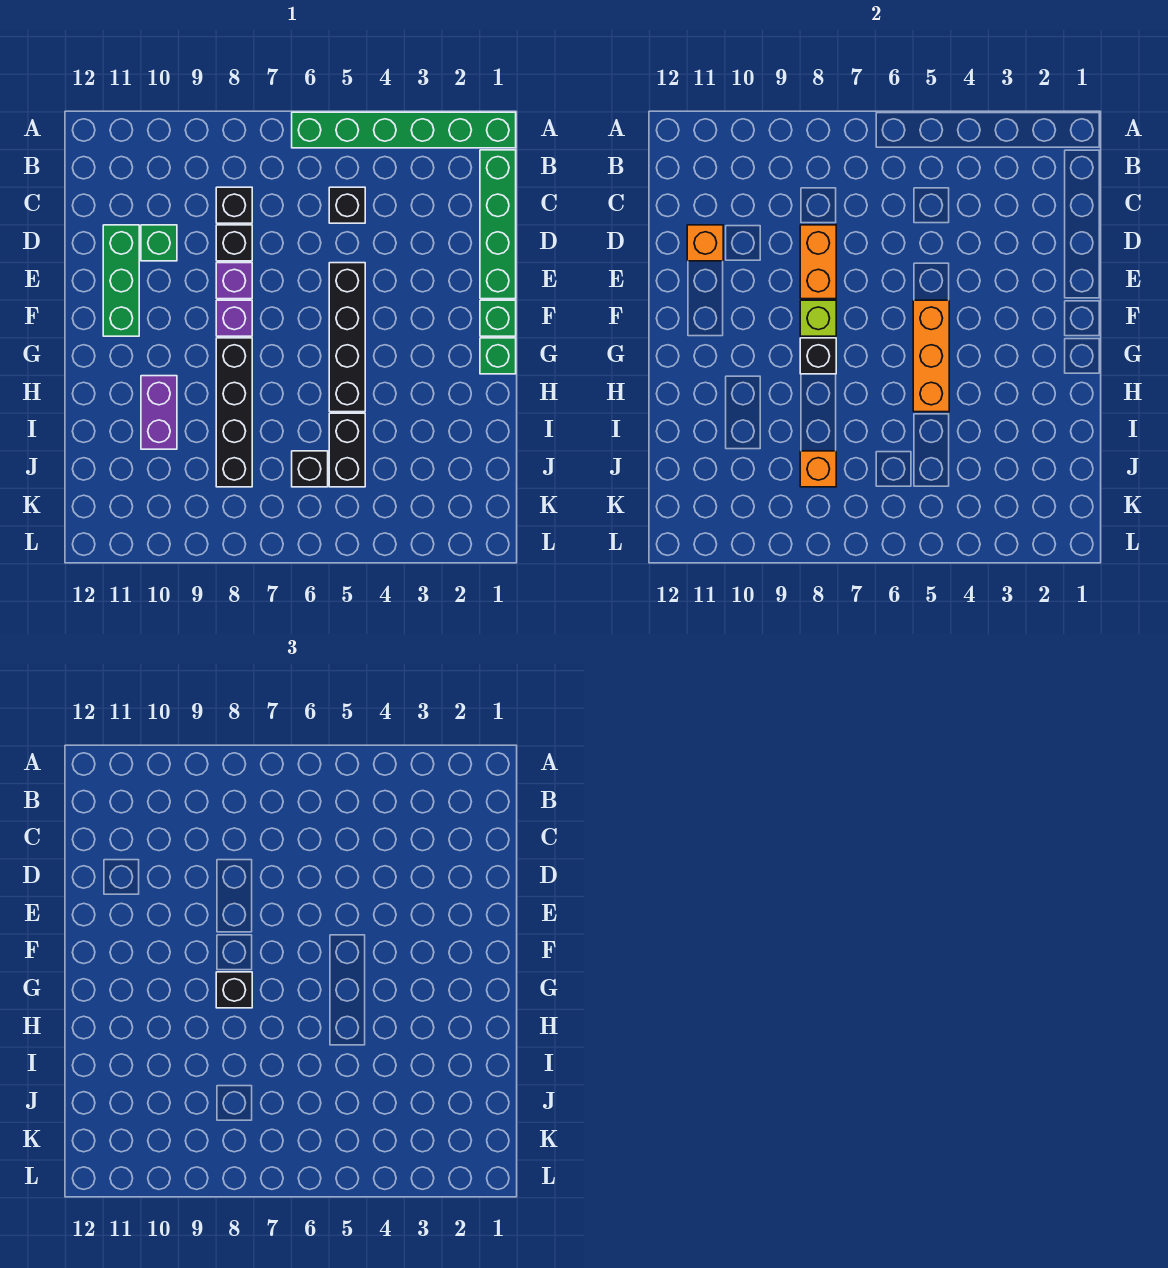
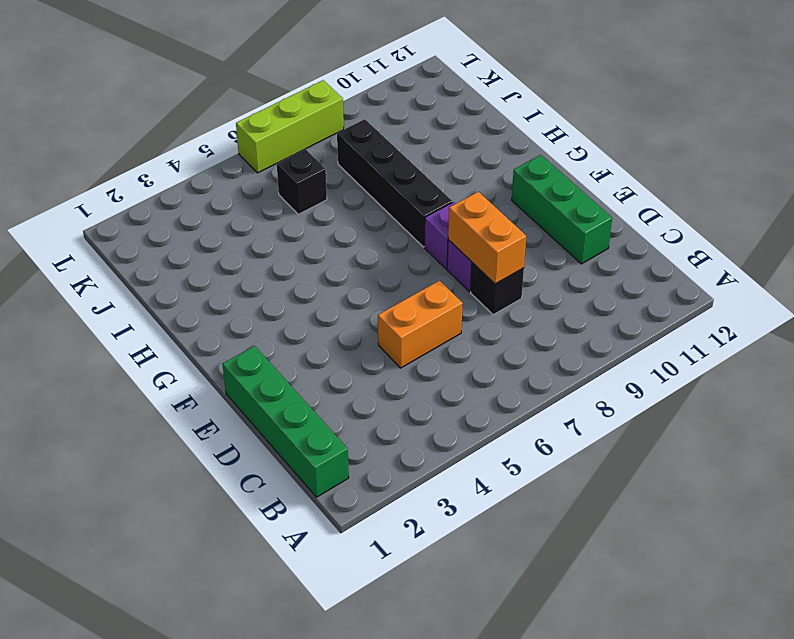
orange 1x2 brick [378,281,463,368] -> none
lime 1x3 brick [236,80,344,173] -> none
none -> green 1x6 brick [292,112,516,148]
none -> black 1x1 brick [329,187,365,223]
none -> black 1x1 brick [216,187,252,223]

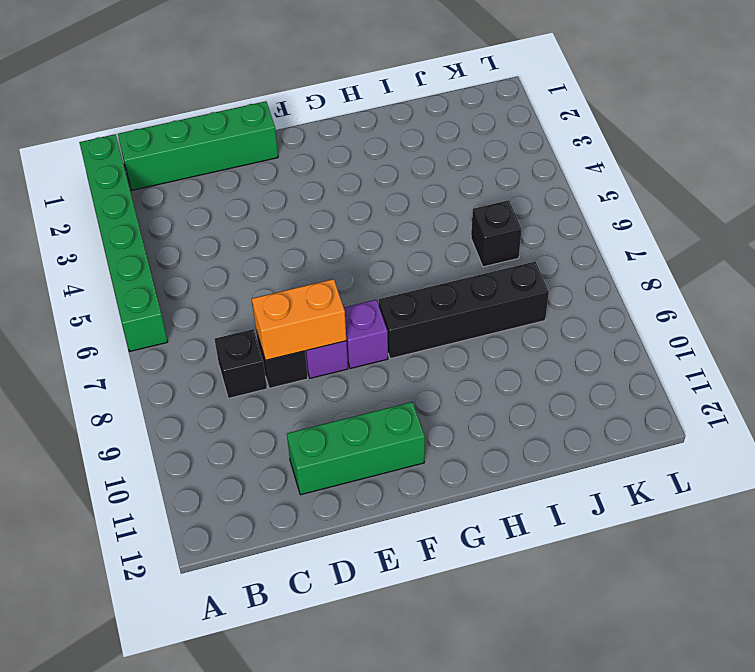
none -> black 1x1 brick [329,187,365,223]
none -> green 1x1 brick [141,225,177,261]
none -> black 1x4 brick [329,263,365,412]

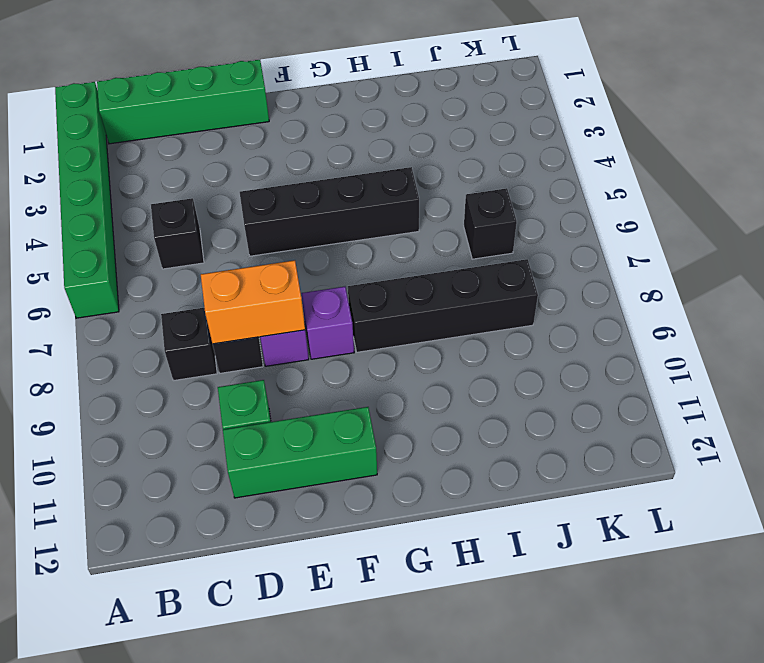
none -> green 1x1 brick [480,300,516,336]
none -> green 1x1 brick [480,338,516,374]
none -> purple 1x2 brick [141,376,177,449]

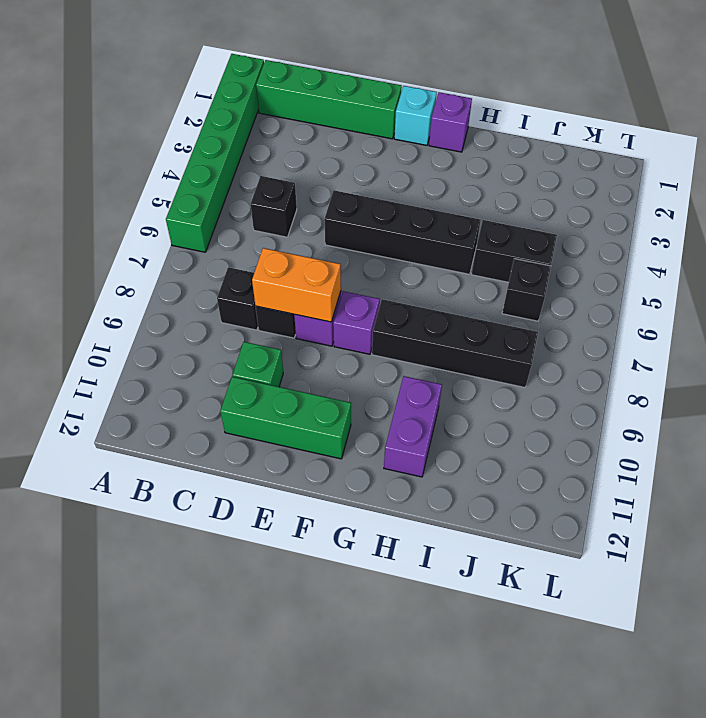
cyan 1x1 brick [394,86,437,145] -> green 1x1 brick [480,300,516,336]
purple 1x1 brick [429,92,472,152] -> green 1x1 brick [480,338,516,374]
purple 1x2 brick [384,376,442,477] -> purple 1x2 brick turned to [141,376,177,449]
none -> orange 1x1 brick [687,225,723,261]
none -> orange 1x3 brick [913,300,949,412]
none -> lime 1x1 brick [800,300,836,336]

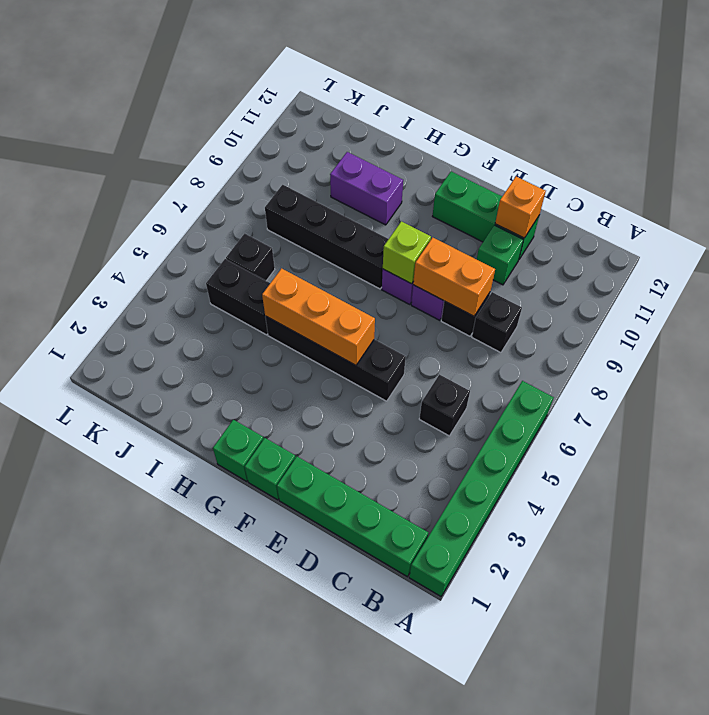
none -> black 1x1 brick [800,338,836,374]
none -> orange 1x1 brick [800,451,836,487]
none -> black 1x1 brick [216,972,252,1008]

